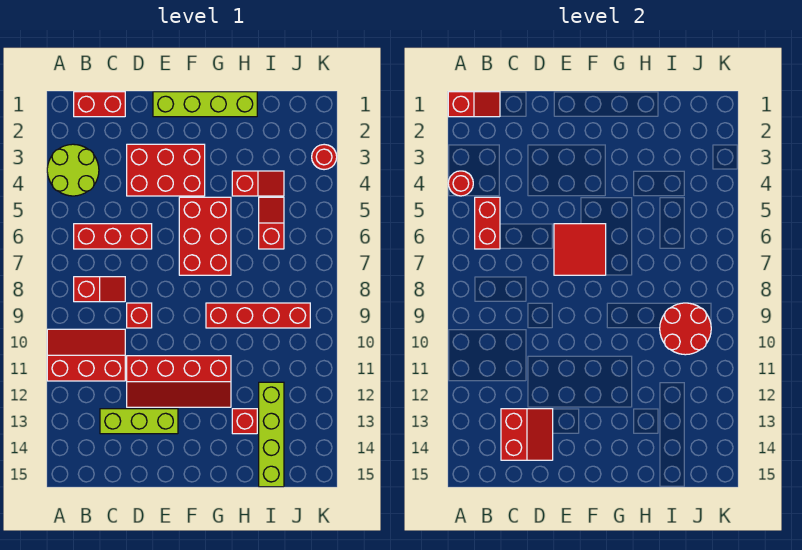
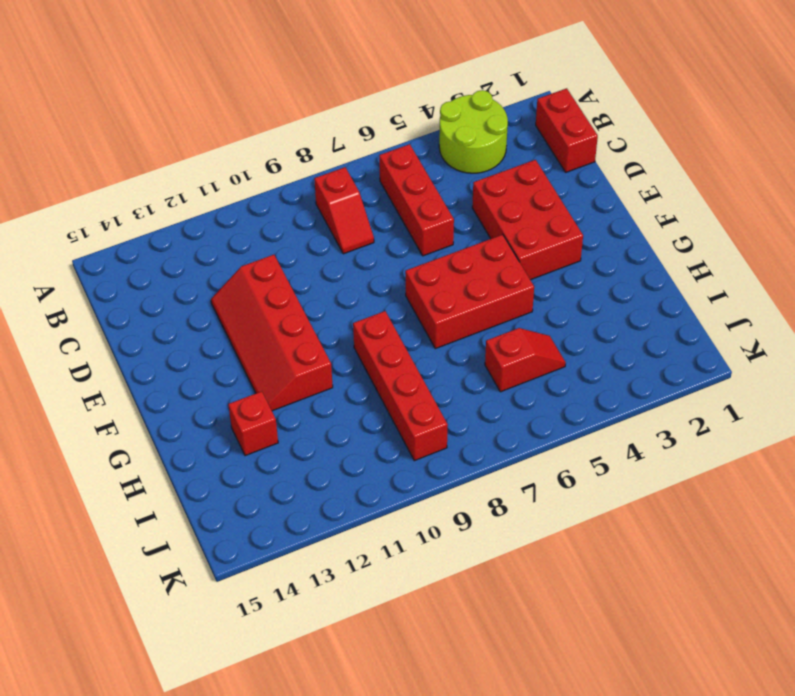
none -> red 2x3 slope [47,329,125,381]
none -> lime 1x3 brick [100,409,178,434]
none -> red 1x1 brick [127,303,152,328]

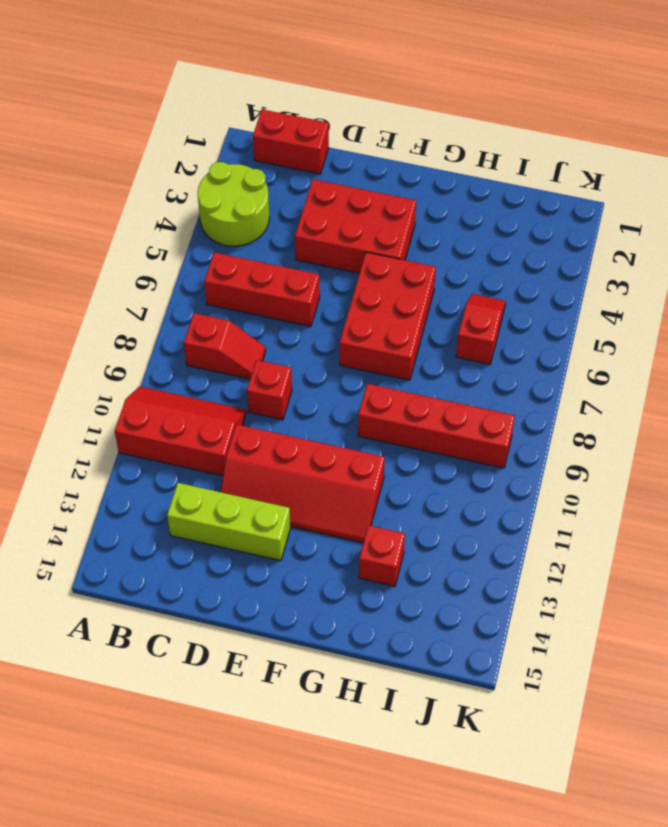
none -> lime 1x4 brick [153,92,257,117]
none -> red 1x2 slope [232,171,284,196]
none -> lime 1x4 brick [259,382,284,487]

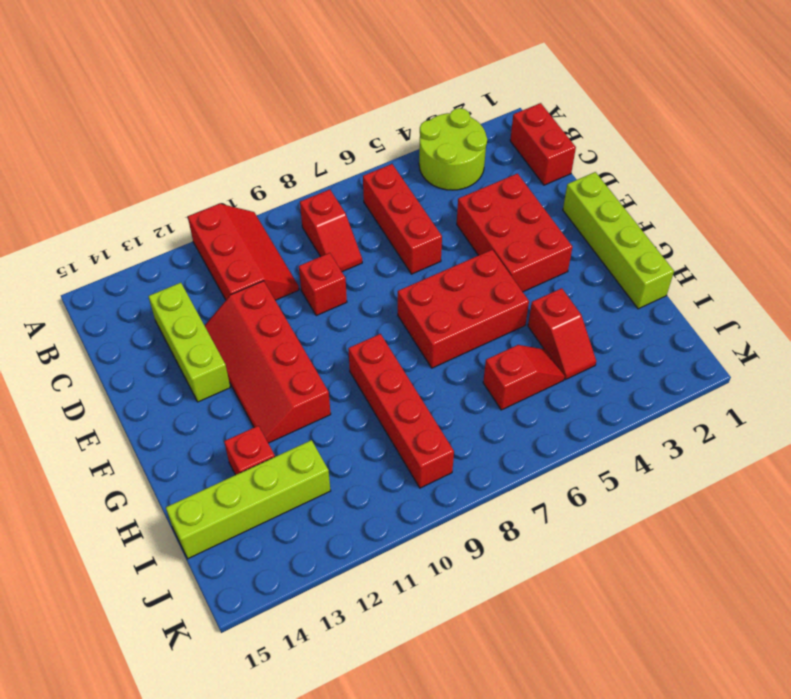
none -> red 1x1 round brick [312,144,337,170]
none -> red 1x2 slope [448,92,500,117]
none -> red 1x1 round brick [448,171,473,196]

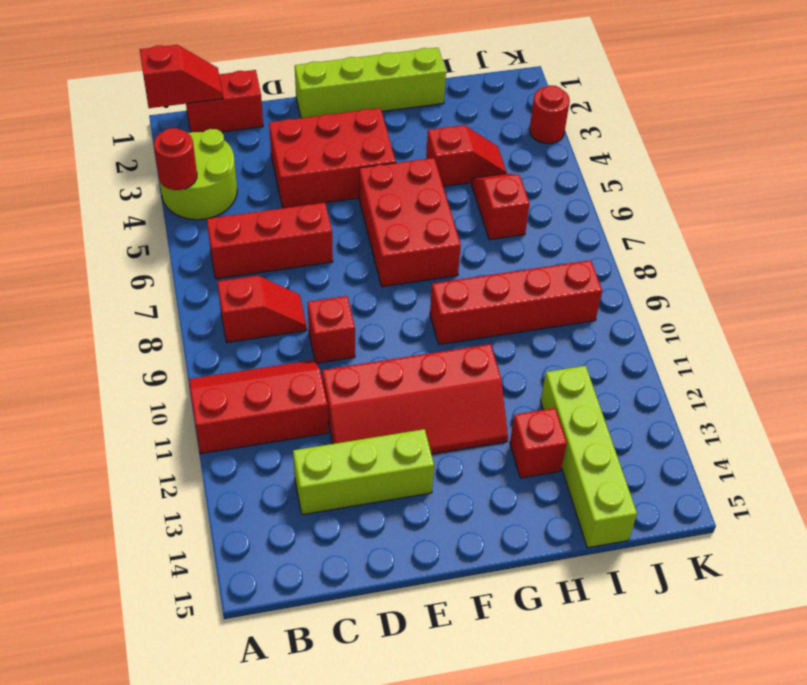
none -> red 1x2 brick [475,197,500,249]
none -> red 2x2 slope [501,409,553,460]
none -> red 2x2 tile [554,224,606,275]

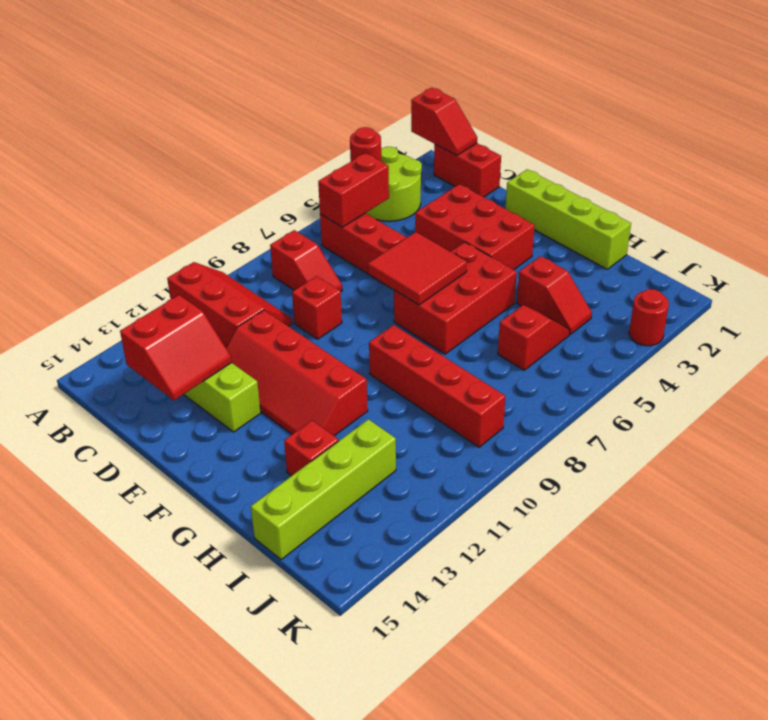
none -> red 2x2 round brick [660,303,711,355]

